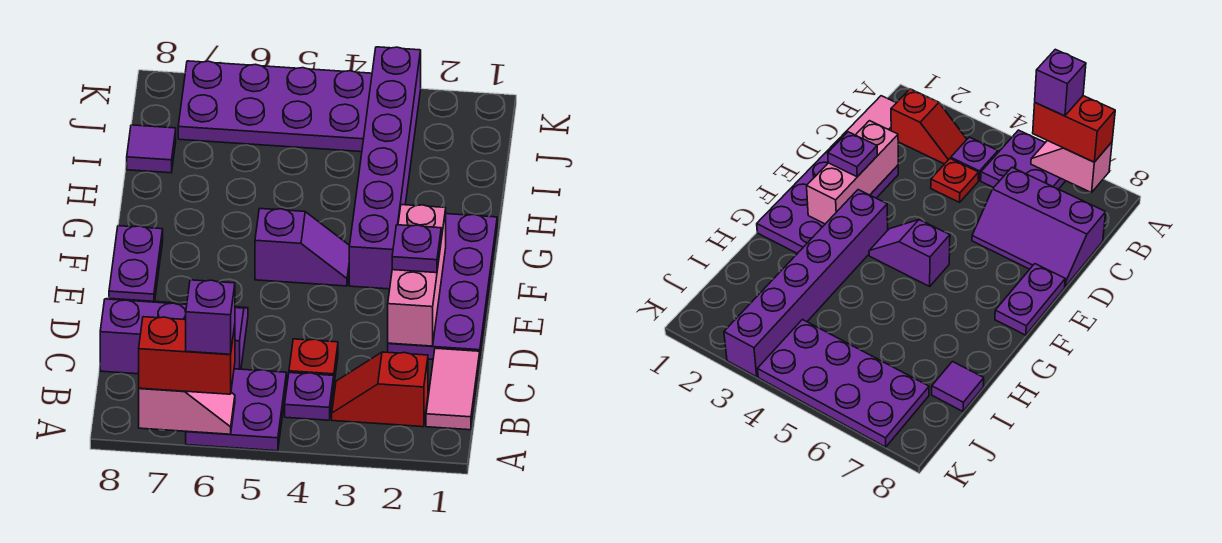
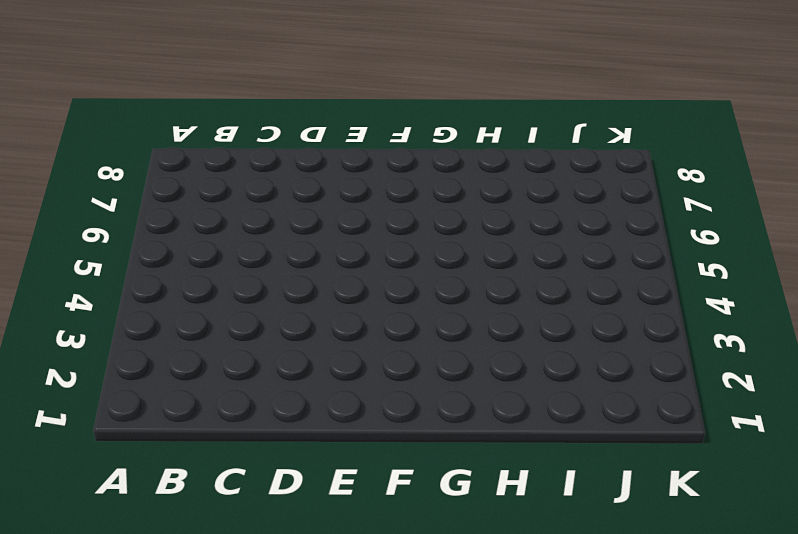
none -> purple 2x2 plate [186,369,287,451]
none -> pink 1x2 tile [426,348,480,430]
none -> red 1x2 slope [332,352,428,427]

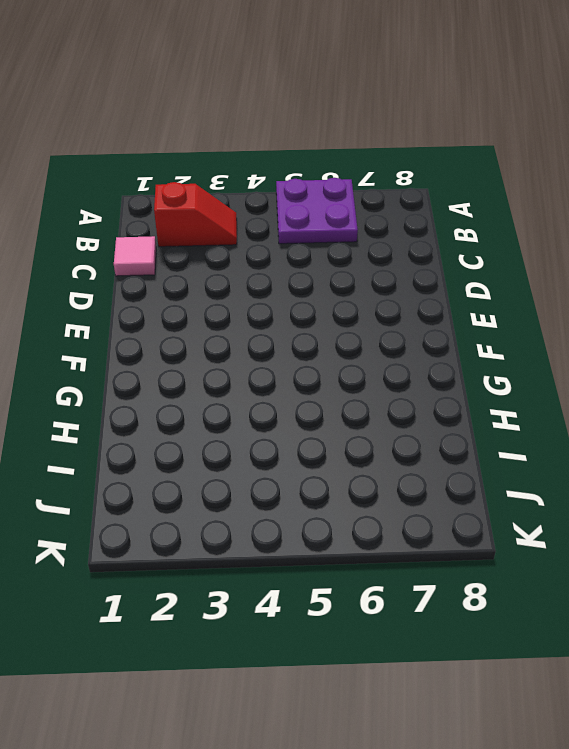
pink 1x1 tile [114,236,156,276] -> pink 1x2 tile [426,348,480,430]
none -> purple 1x1 plate [285,373,334,420]
none -> red 1x1 plate [289,339,338,382]
none -> purple 2x3 slope [100,298,248,374]

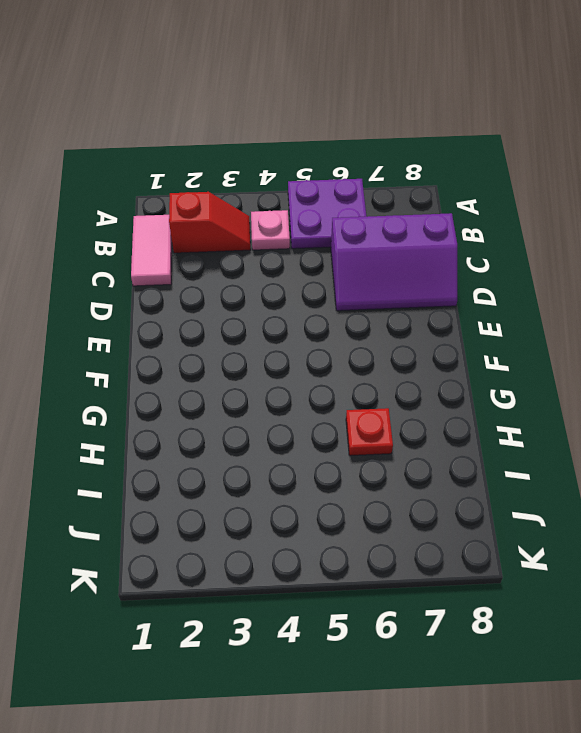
pink 1x1 plate [251,210,290,250] -> purple 1x1 plate [285,373,334,420]
red 1x1 plate [346,408,393,456] -> red 1x1 plate moved to [289,339,338,382]
none -> purple 2x4 plate [388,214,497,360]
none -> purple 1x2 plate [109,226,163,301]
none -> purple 1x6 brick [349,47,421,289]

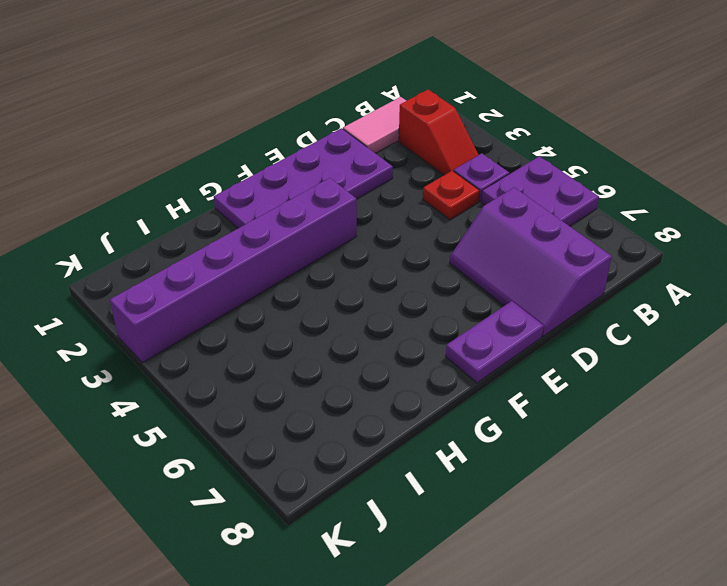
none -> purple 1x2 slope [255,209,350,286]
none -> purple 1x1 tile [127,125,176,173]
none -> purple 2x4 plate [178,61,372,152]

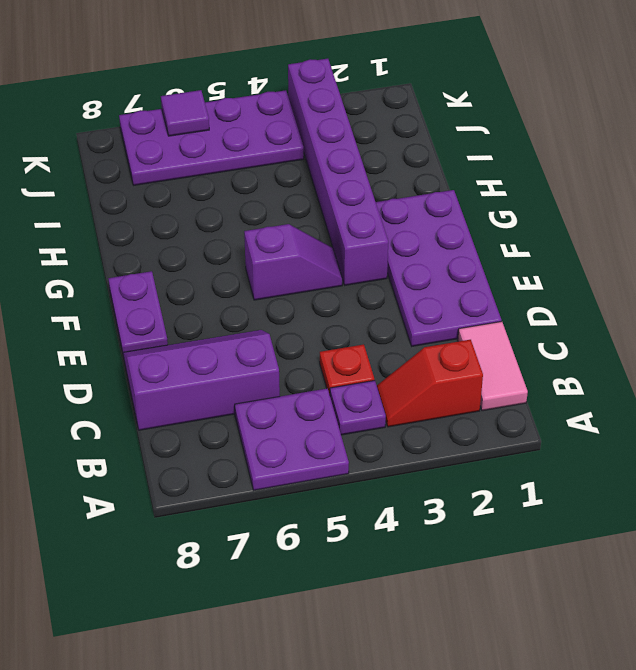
purple 1x1 tile [161,90,209,136] -> purple 1x1 tile moved to [127,125,176,173]
none -> pink 1x2 slope [139,388,235,434]
none -> pink 1x3 brick [388,205,446,346]
none -> red 1x2 brick [139,317,235,394]

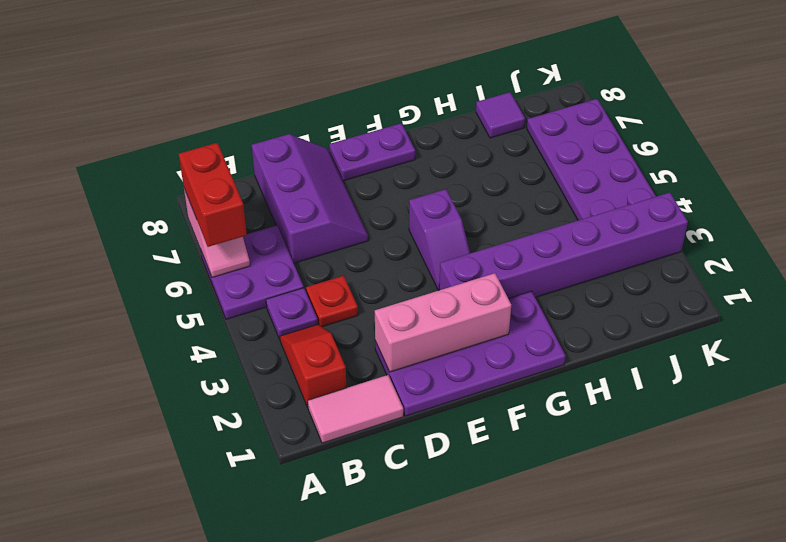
none -> purple 1x1 plate [392,225,441,273]
none -> purple 1x1 brick [186,280,235,354]

